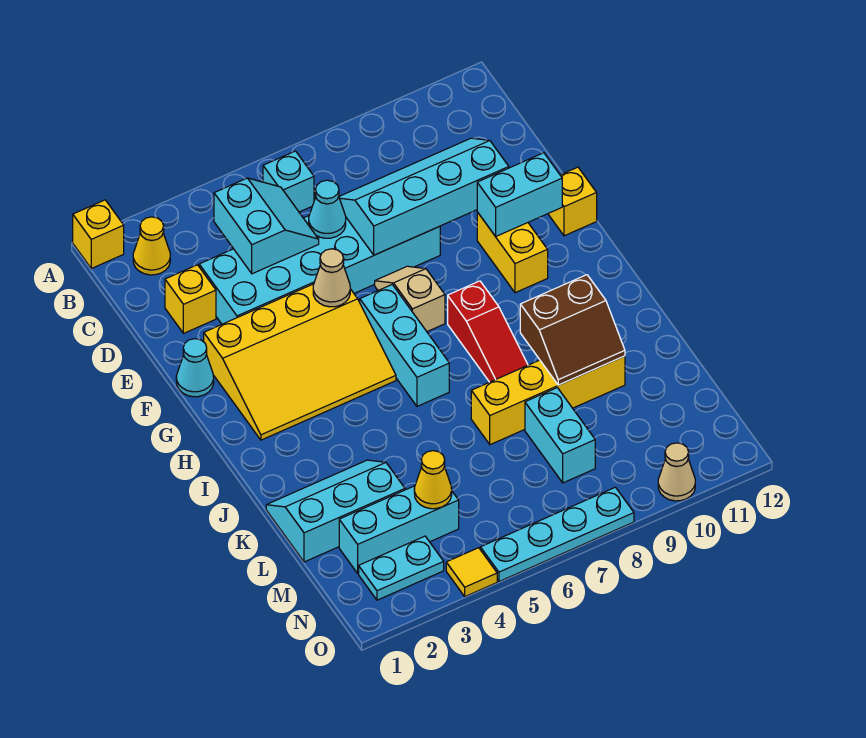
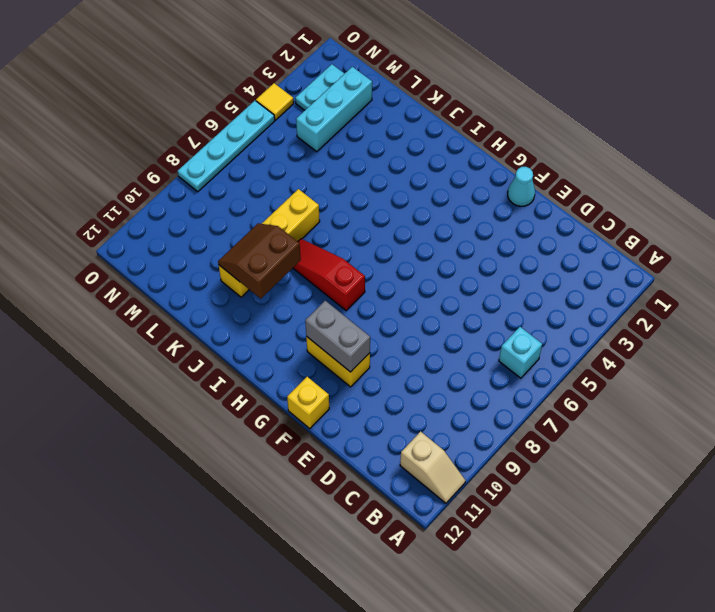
tan 1x2 slope [400,431,466,503] -> tan 1x2 slope moved to [375,266,445,332]
grey 1x2 brick [305,301,370,372] -> cyan 1x2 brick [477,153,562,236]
none -> yellow 1x1 brick [73,200,124,268]
none -> yellow 1x1 cone [133,217,170,275]
none -> yellow 1x1 brick [165,265,216,333]

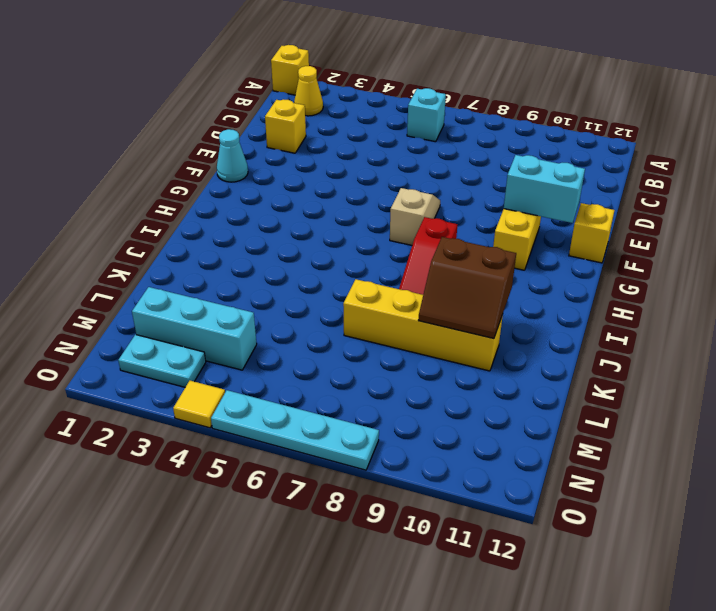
none -> cyan 2x6 brick [199,216,440,324]
none -> yellow 3x4 slope [204,284,396,440]
none -> cyan 1x3 brick [360,285,449,406]

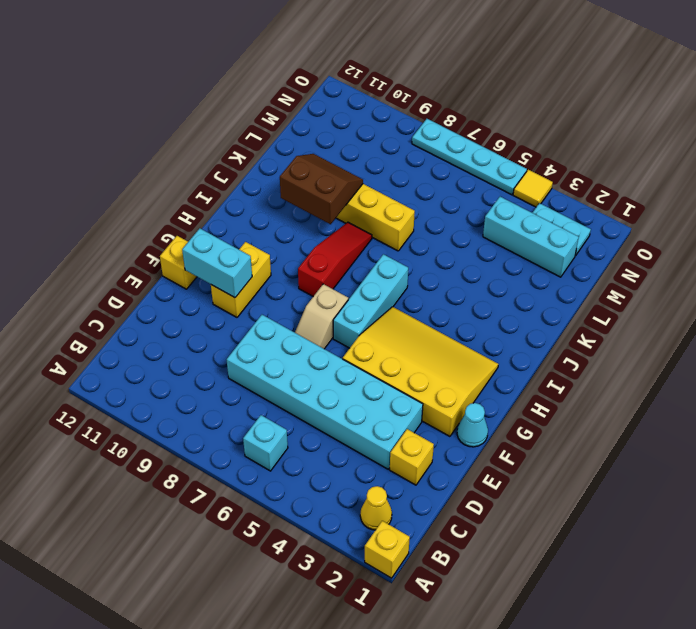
none -> cyan 2x3 slope [266,460,405,562]
none -> cyan 1x2 brick [525,388,595,483]
none -> tan 1x1 cone [658,443,695,501]

